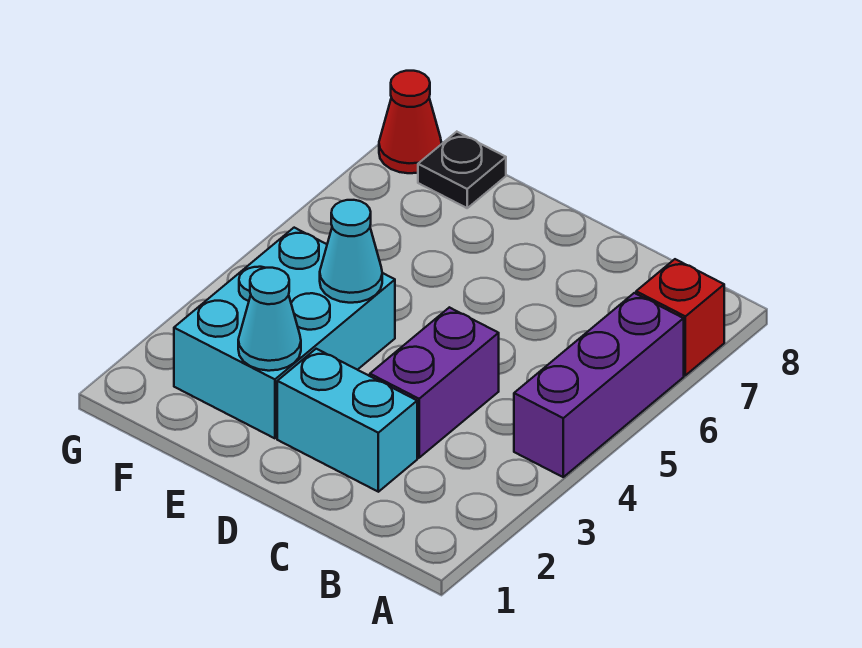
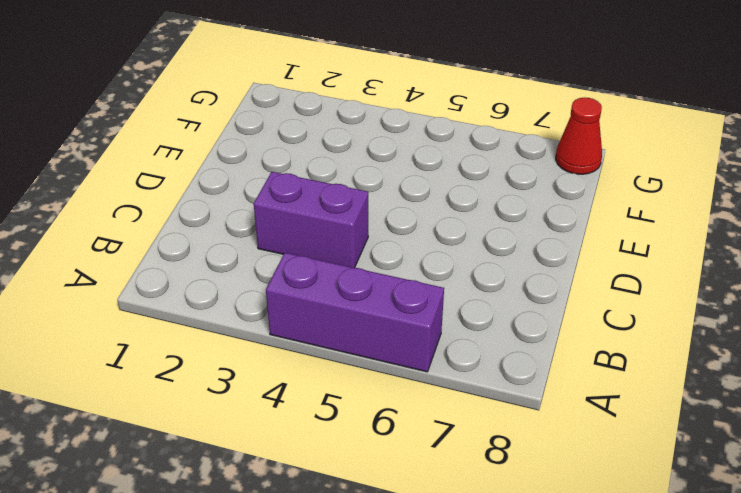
none -> red 1x1 brick [636,259,724,375]
none -> cyan 1x2 brick [277,349,417,492]

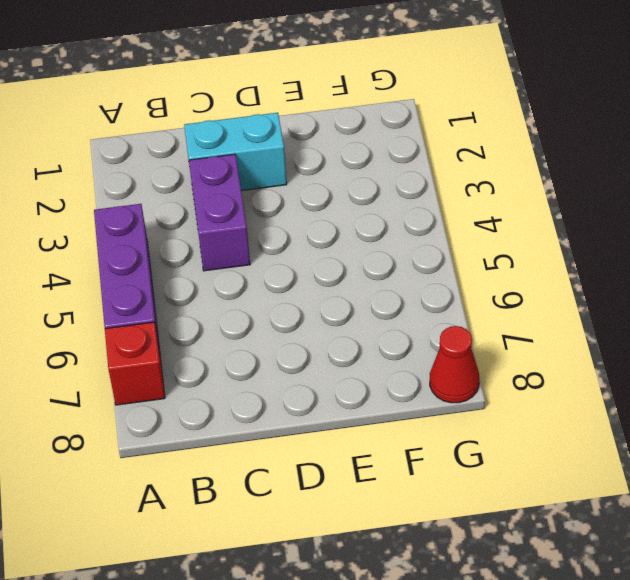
none -> cyan 2x3 brick [174,228,395,438]
none -> black 1x1 plate [418,132,506,208]

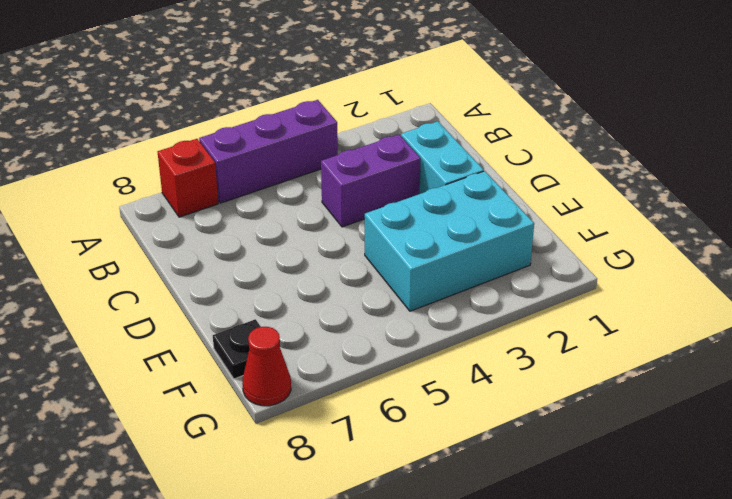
none -> cyan 1x1 cone [238,268,301,371]
none -> cyan 1x1 cone [320,200,382,303]

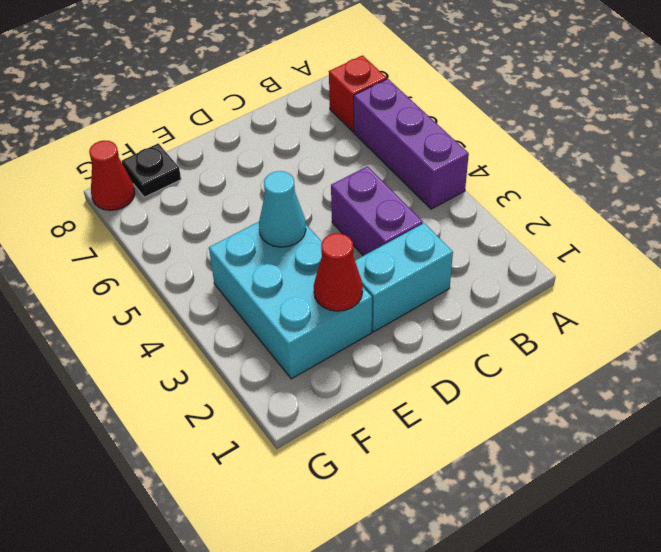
red 1x1 cone [314,233,363,311] -> cyan 1x1 cone [238,268,301,371]

